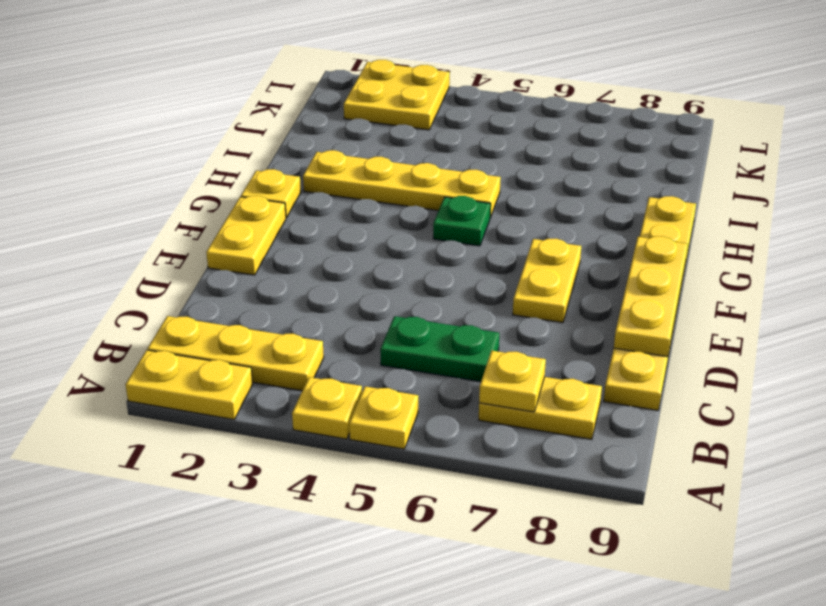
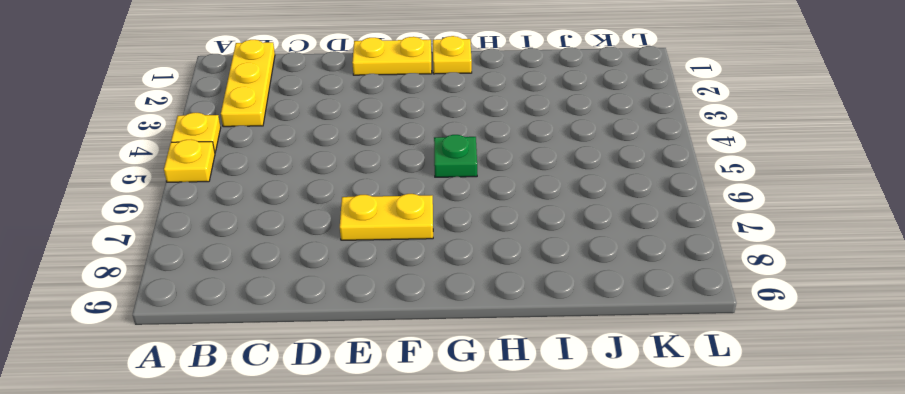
none -> yellow 1x2 plate [126,350,253,420]
none -> yellow 1x2 plate [479,377,602,439]
none -> green 1x2 plate [380,316,499,382]

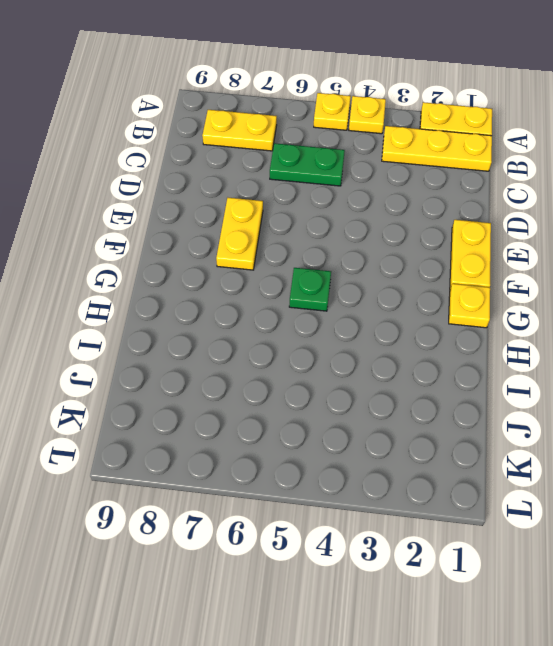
none -> yellow 1x6 plate [604,196,696,411]
none -> yellow 1x4 plate [303,150,501,218]
none -> yellow 2x2 plate [344,60,450,130]

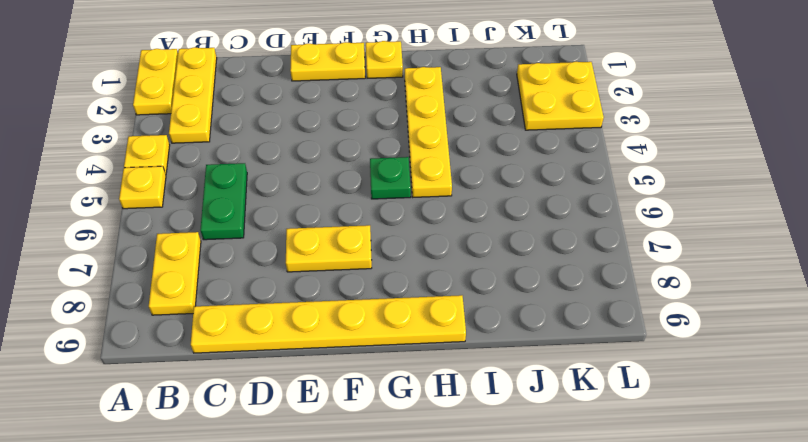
none -> yellow 1x1 plate [479,351,546,412]
none -> yellow 1x3 plate [614,236,688,357]

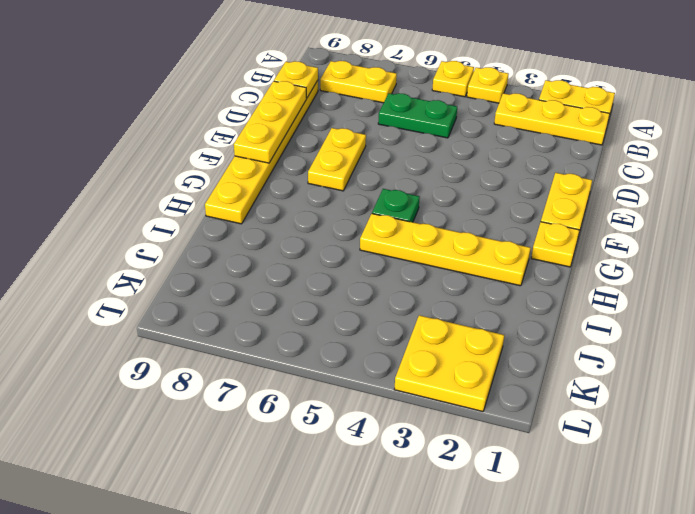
yellow 1x1 plate [274,61,318,98] -> yellow 1x1 plate moved to [479,351,546,412]

